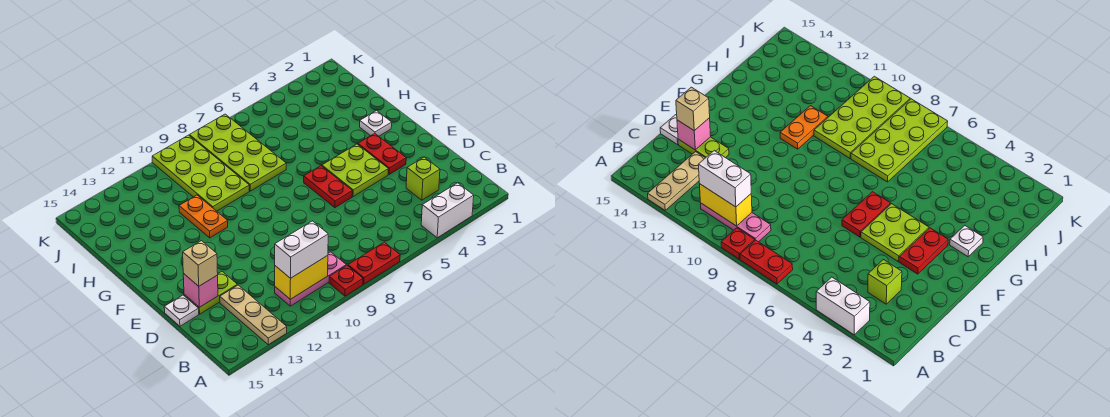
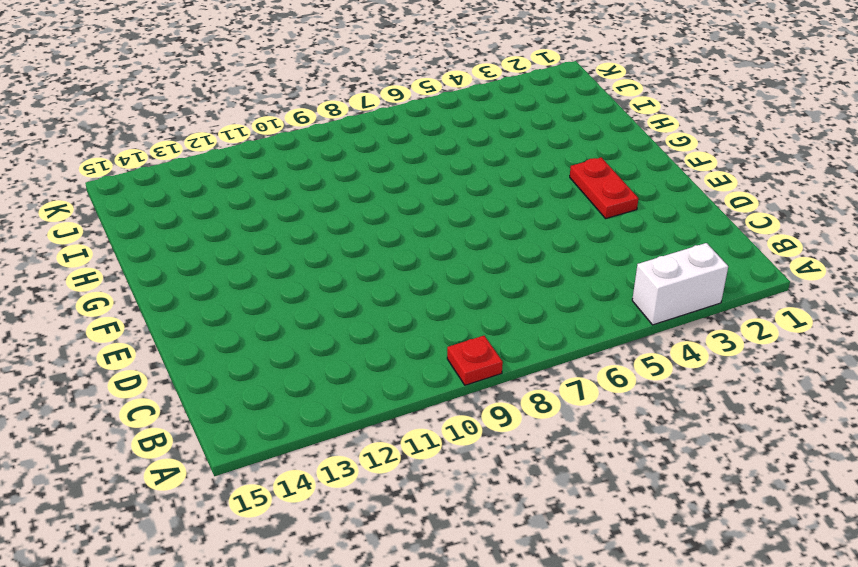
none -> red 1x2 plate [348,242,400,284]
none -> tan 1x3 plate [220,285,287,345]
none -> pink 1x3 plate [275,252,346,306]

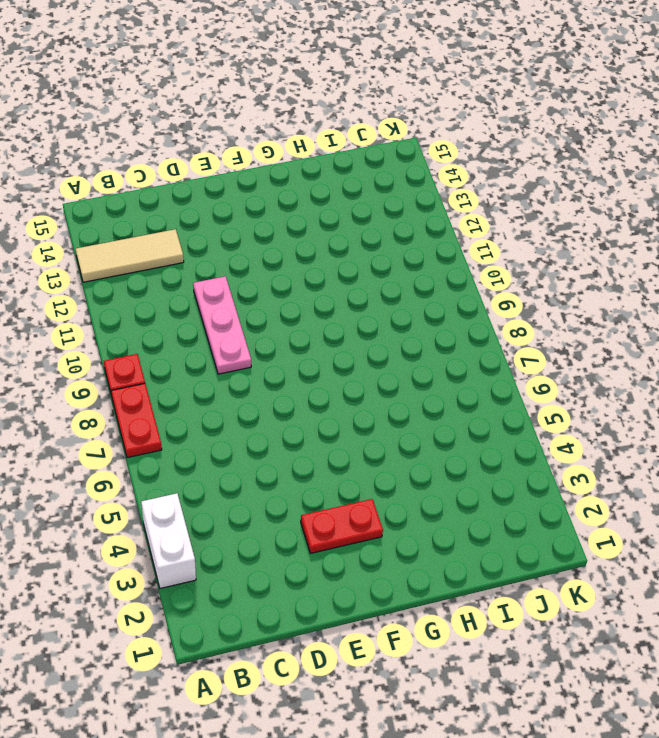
tan 1x3 tile [76,229,184,282] -> tan 1x3 plate [220,285,287,345]
pink 1x3 plate [193,276,251,374] -> pink 1x3 plate moved to [275,252,346,306]
none -> lime 1x1 brick [406,157,440,200]
none -> lime 1x2 plate [184,272,237,314]
none -> white 1x1 plate [164,295,199,326]

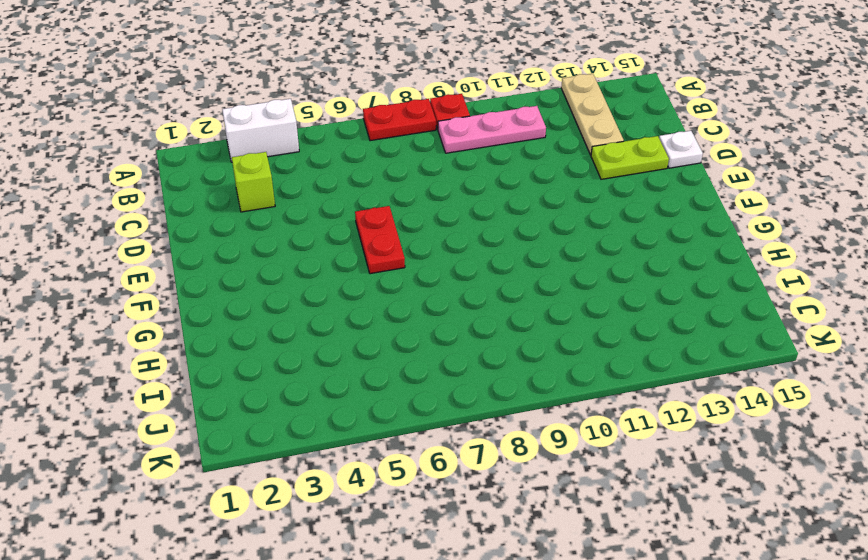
none -> red 1x2 plate [358,133,406,175]
none -> lime 2x2 plate [322,144,388,197]
none -> white 1x1 plate [360,111,392,136]

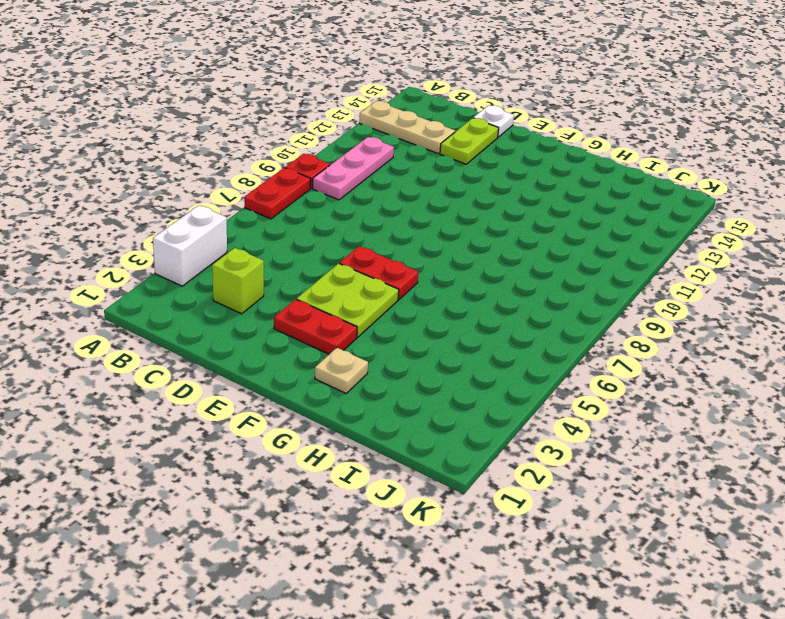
tan 1x1 plate [315,348,368,393] -> white 1x1 plate [360,111,392,136]
none -> orange 1x2 plate [179,195,228,238]
none -> lime 2x4 plate [189,114,286,191]
none -> lime 2x4 plate [152,135,249,211]

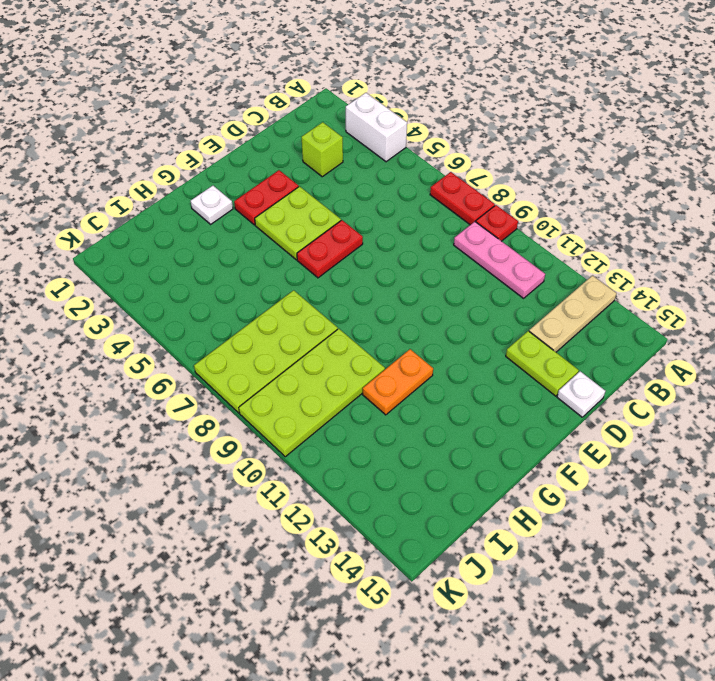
none -> yellow 1x2 brick [275,255,328,299]
none -> pink 1x1 brick [183,273,218,307]
none -> white 1x2 brick [275,221,328,278]

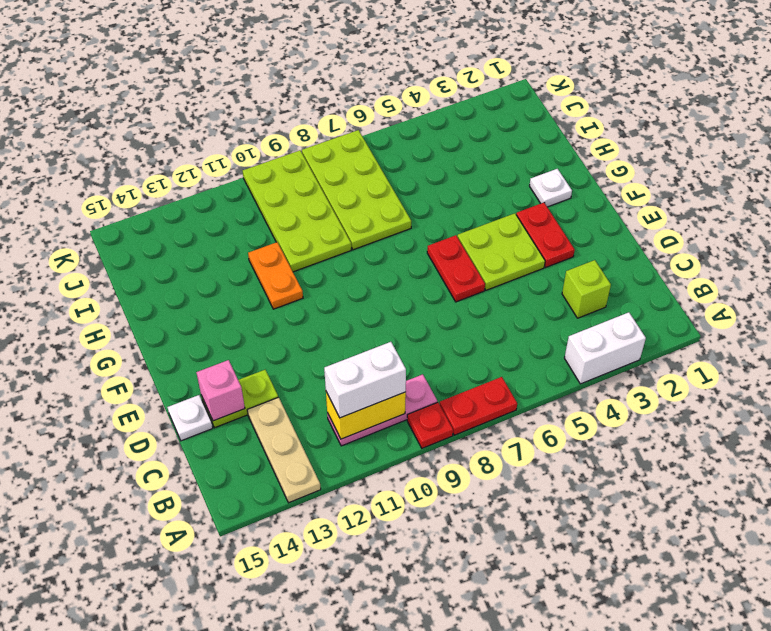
none -> tan 1x1 brick [183,241,218,286]

